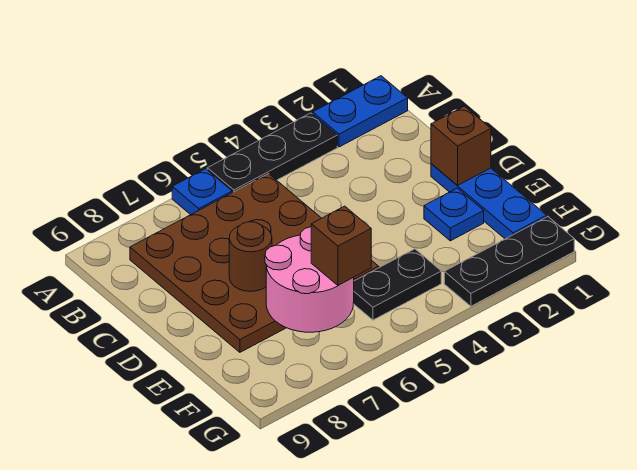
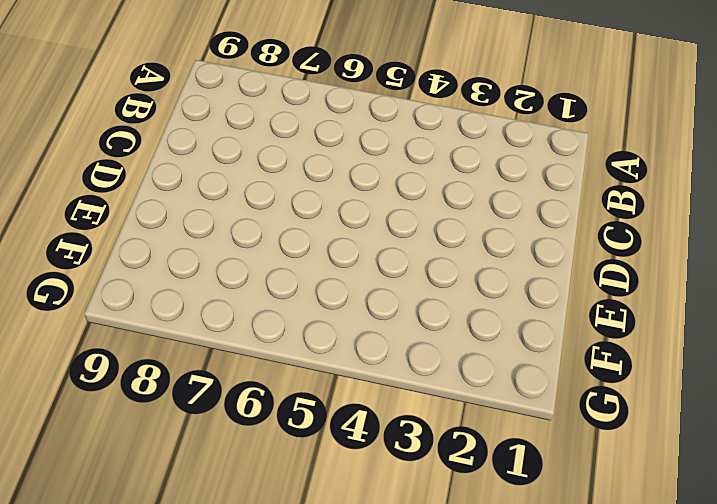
none -> blue 1x2 plate [313,76,408,147]
none -> black 1x3 plate [207,113,337,192]
none -> blue 1x1 plate [172,169,232,215]

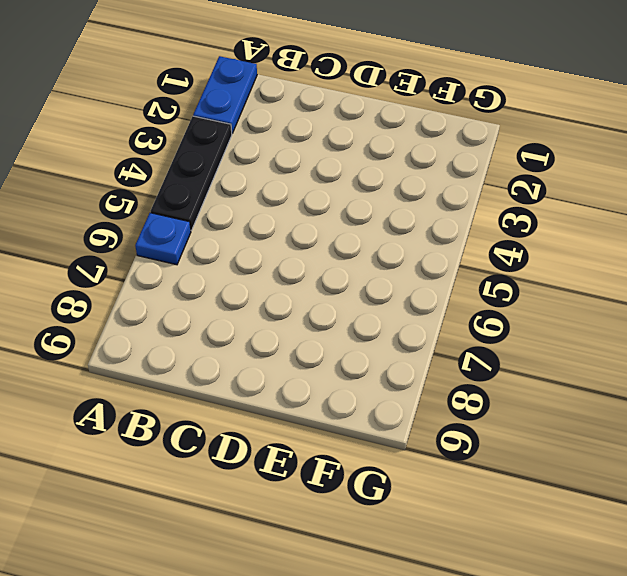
none -> brown 4x4 plate [130,174,379,352]
none -> blue 1x3 plate [431,164,547,239]
none -> blue 1x1 plate [424,188,484,241]

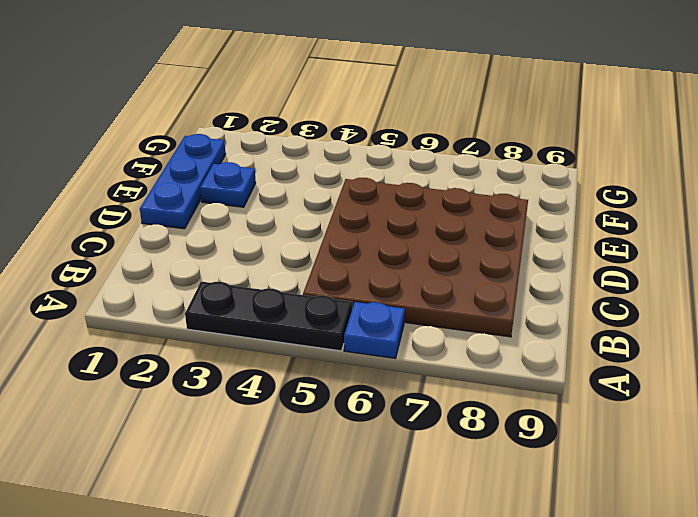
none -> blue 1x2 plate [313,76,408,147]
none -> black 1x2 plate [353,249,441,320]
none -> black 1x3 plate [444,217,574,306]

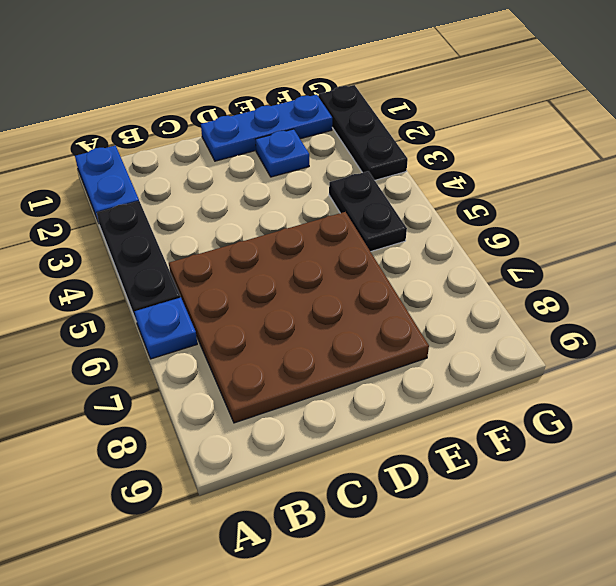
none -> brown 1x1 brick [431,106,491,186]
none -> brown 1x1 round brick [229,222,272,291]
none -> pink 2x2 round brick [265,227,354,332]

